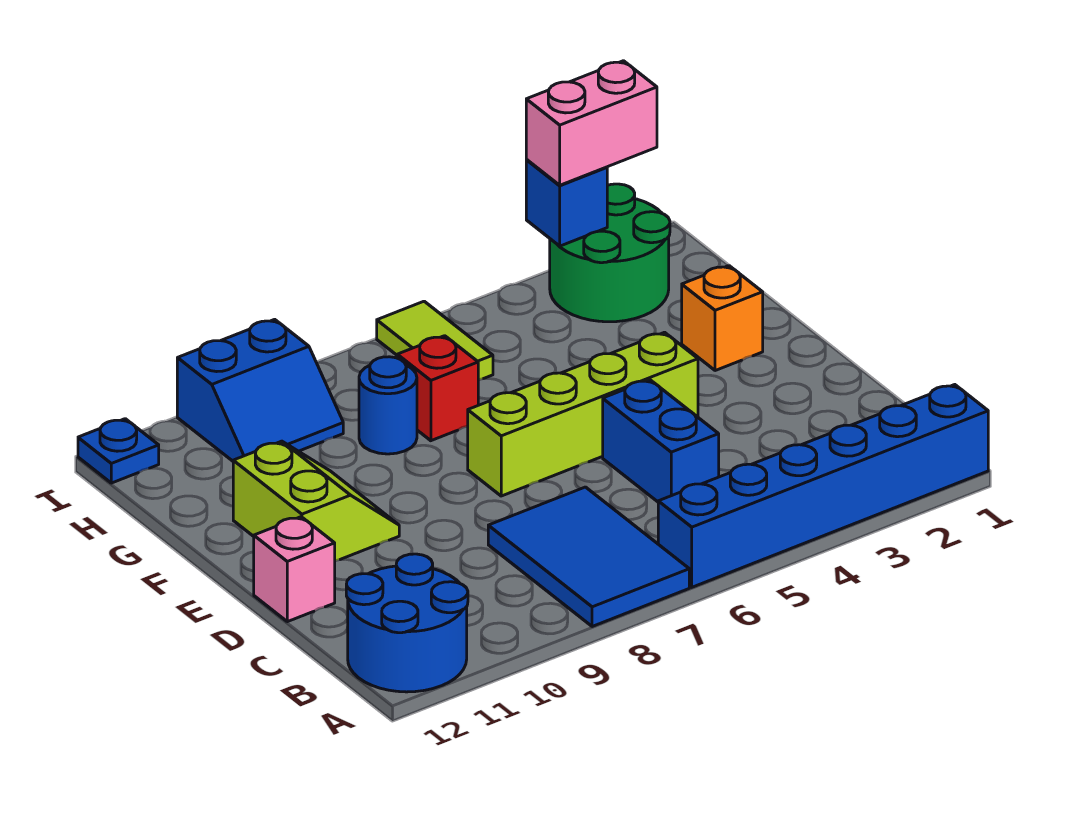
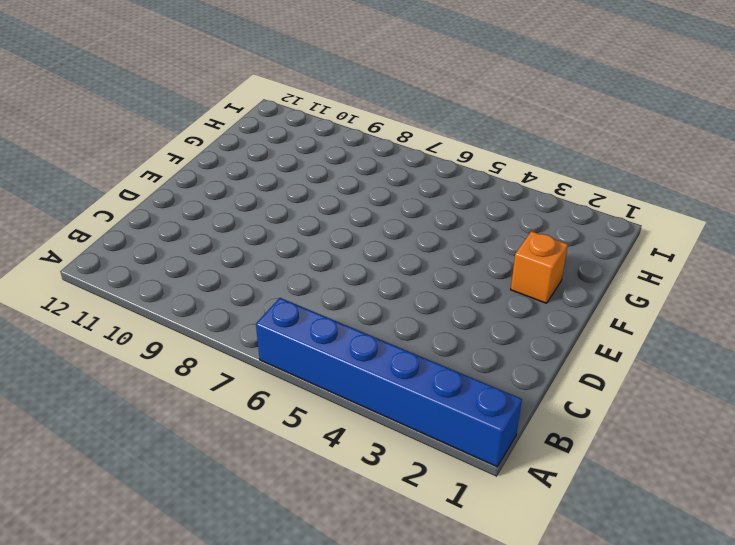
none -> blue 2x3 tile [488,487,689,627]
none -> blue 2x2 round brick [346,554,468,692]
none -> blue 1x2 brick [603,380,719,502]

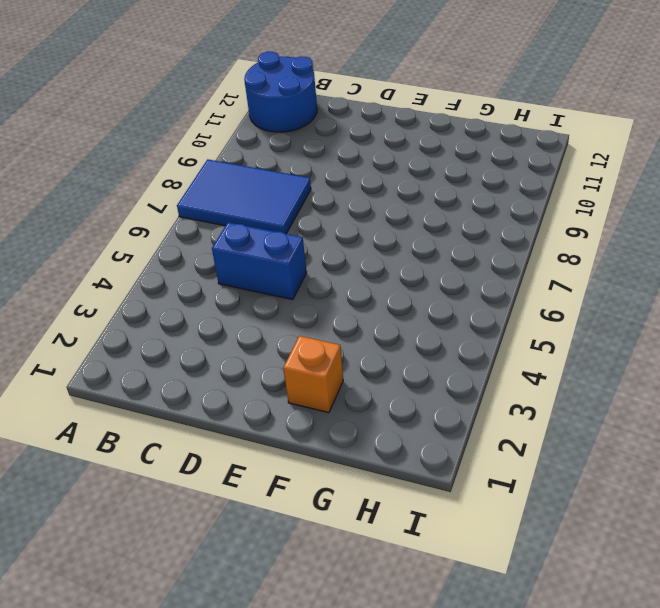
none -> blue 1x6 brick [658,385,988,587]
none -> pink 1x1 brick [254,517,335,622]
none -> lime 1x4 brick [468,332,698,496]

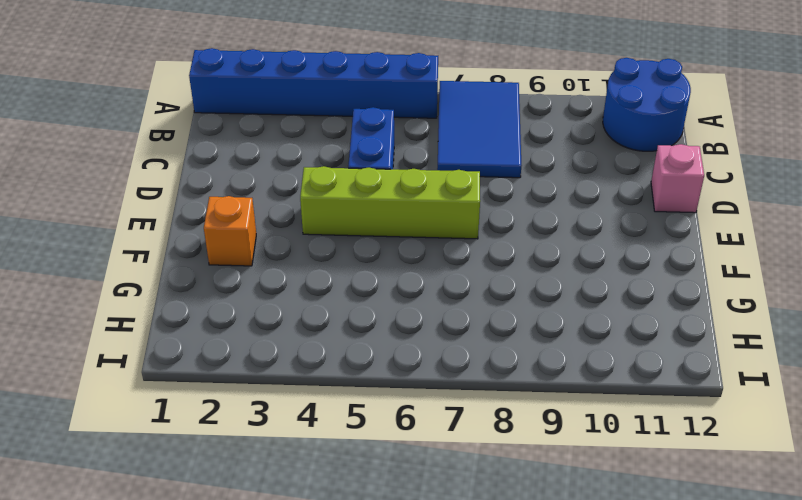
none -> lime 2x2 slope [233,441,399,561]
none -> red 1x1 brick [397,336,478,441]
none -> blue 1x1 round brick [359,357,417,454]

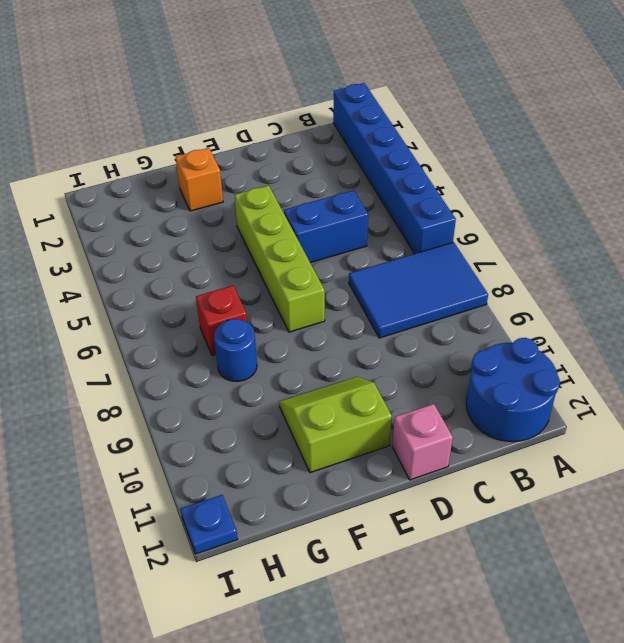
none -> green 2x2 round brick [550,184,670,322]
none -> lime 1x2 tile [377,301,493,380]
none -> blue 2x2 slope [177,319,343,461]

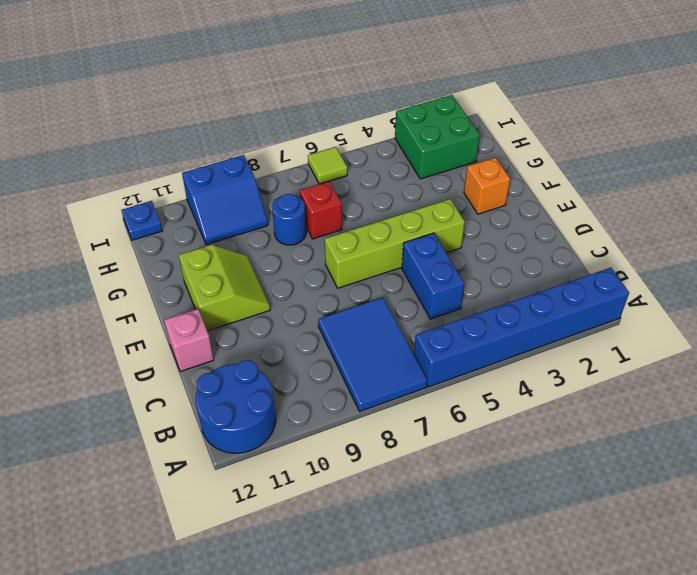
green 2x2 brick [395,95,480,179] -> green 2x2 round brick [550,184,670,322]
lime 1x1 tile [308,147,347,184] -> lime 1x2 tile [377,301,493,380]
none -> blue 1x1 brick [526,160,607,246]
none -> pink 1x2 brick [526,61,657,185]

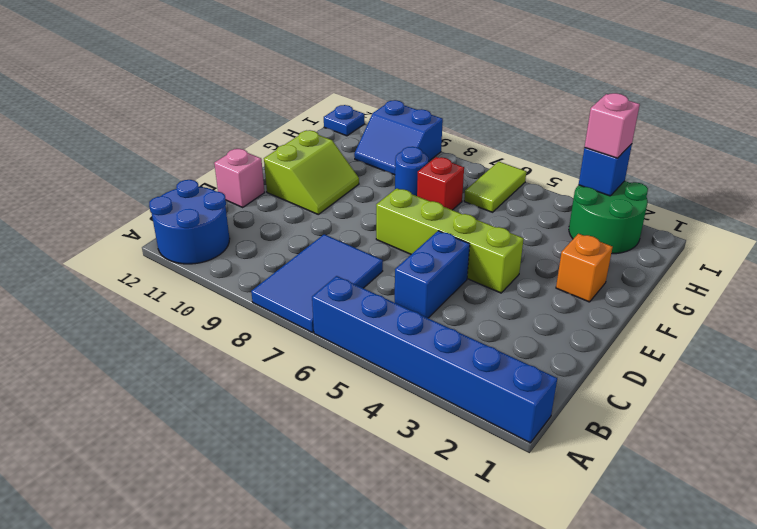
pink 1x1 brick [585,93,640,158] -> pink 1x2 brick [526,61,657,185]

